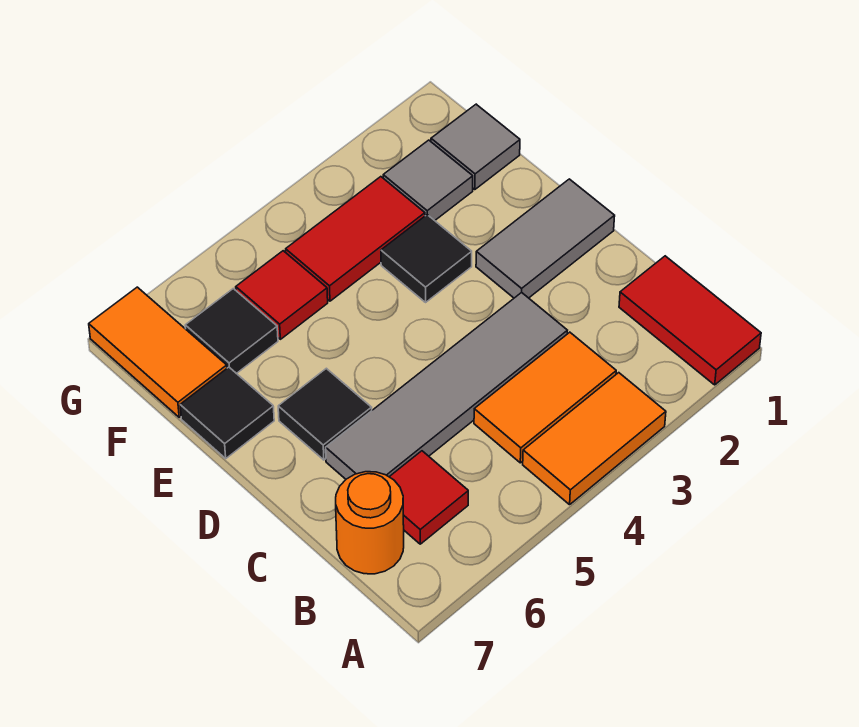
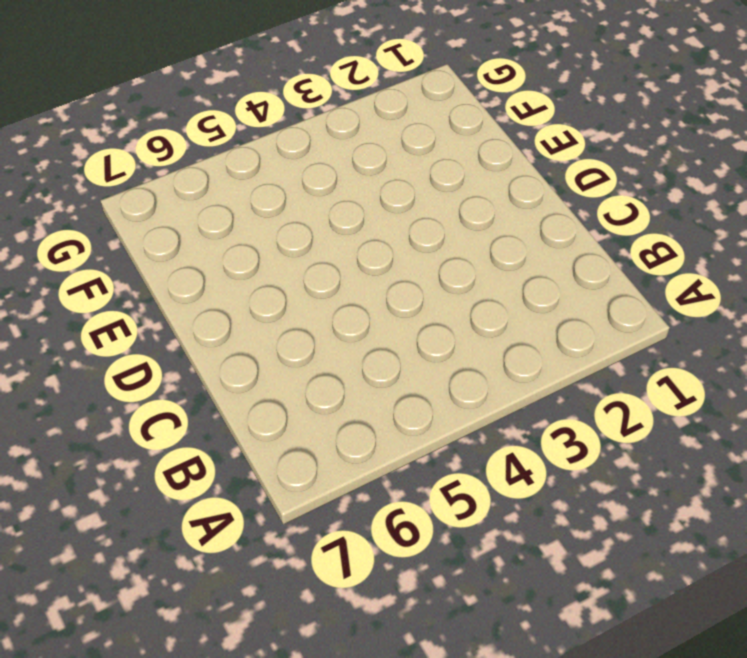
none -> red 1x2 tile [619,256,761,385]
none -> orange 1x2 tile [523,373,666,505]
none -> orange 1x2 tile [474,332,616,463]

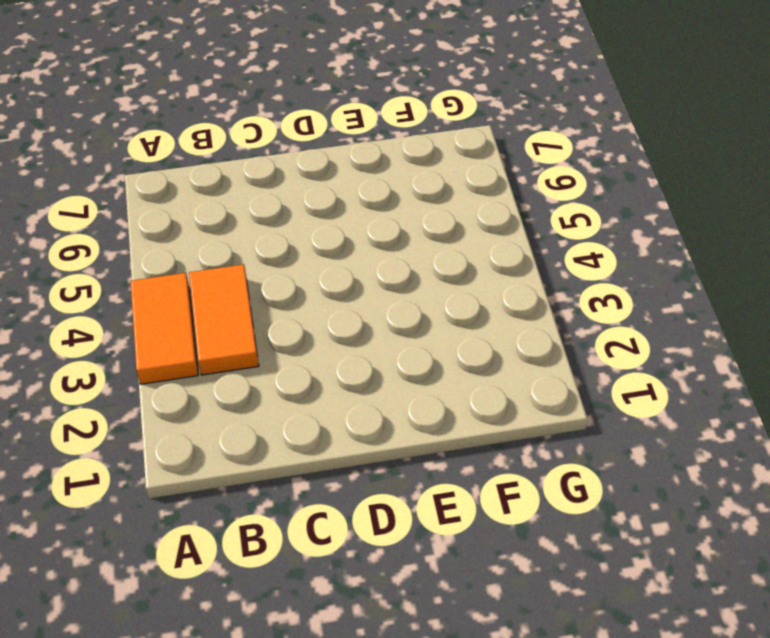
none -> red 1x2 tile [619,256,761,385]
none -> red 1x1 tile [390,451,468,544]
none -> orange 1x1 round brick [336,472,404,574]

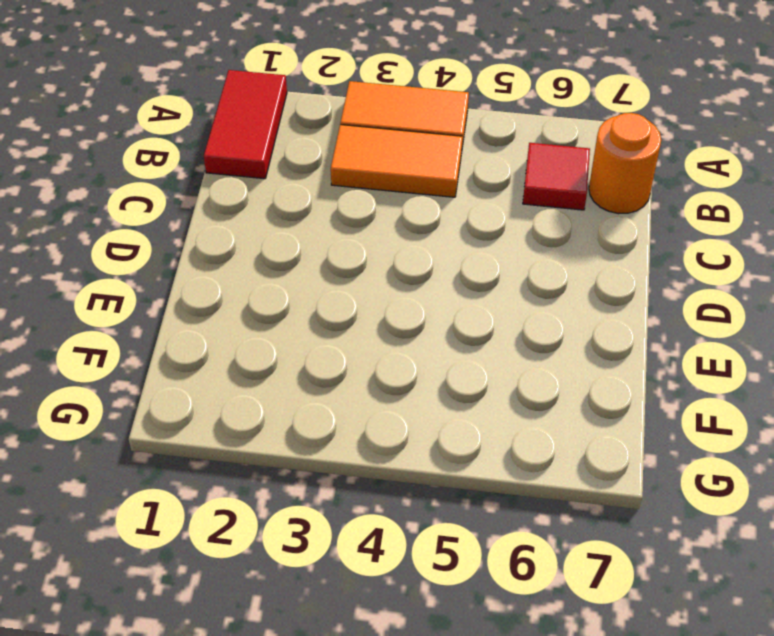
none -> grey 1x4 tile [326,292,567,479]
none -> grey 1x2 tile [476,179,615,298]
none -> black 1x1 tile [278,368,372,460]

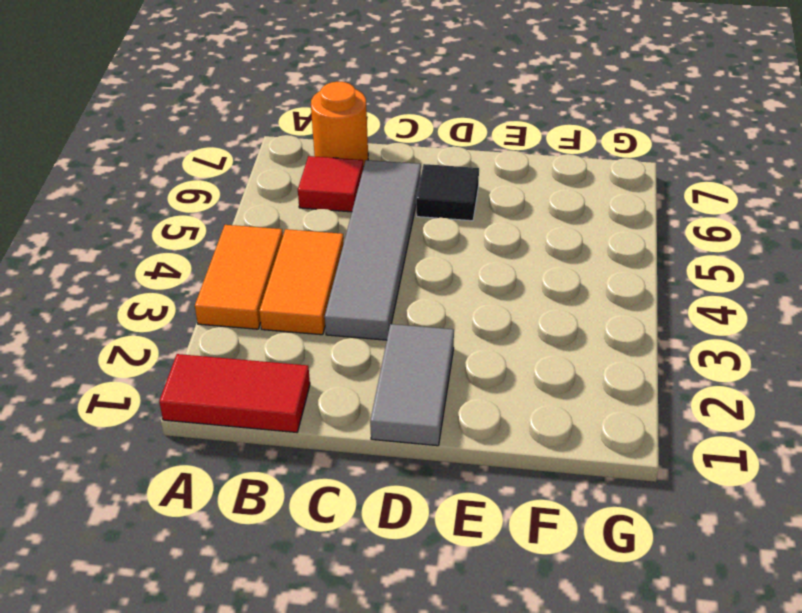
none -> black 1x1 tile [381,215,472,302]
none -> black 1x1 tile [180,367,274,458]
none -> grey 1x1 tile [431,104,520,190]

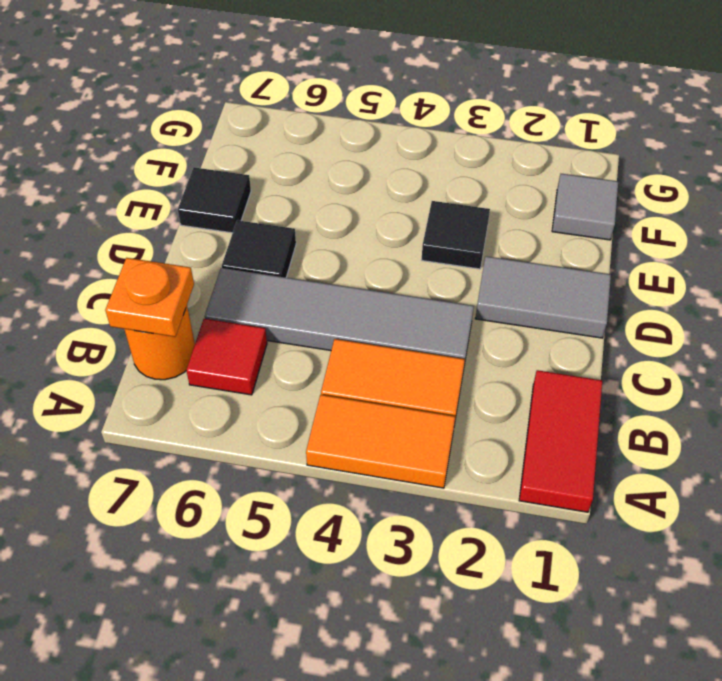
orange 1x1 plate [105,258,194,337] -> none
none -> grey 1x1 tile [383,140,473,221]
none -> red 1x2 tile [286,177,425,301]
none -> red 1x1 tile [236,251,328,339]

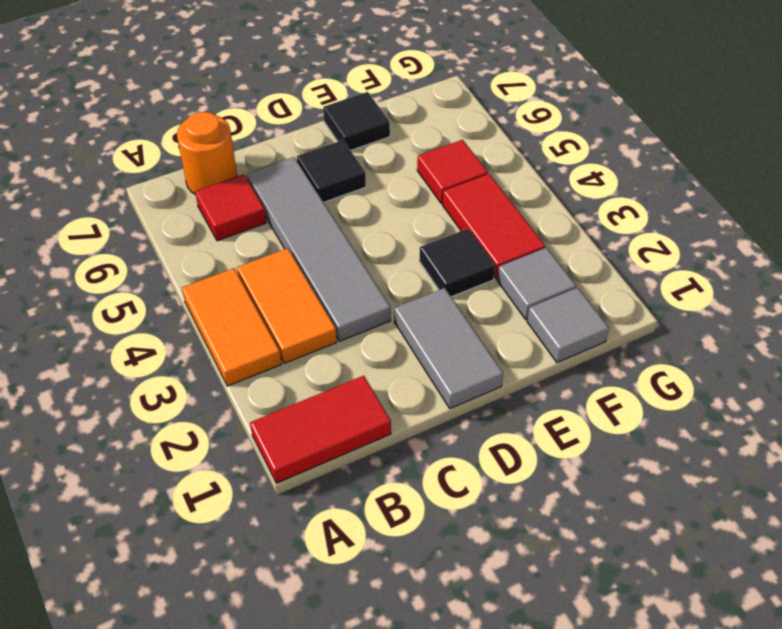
none -> black 1x1 tile [185,289,278,374]
none -> orange 1x2 tile [89,287,227,417]

